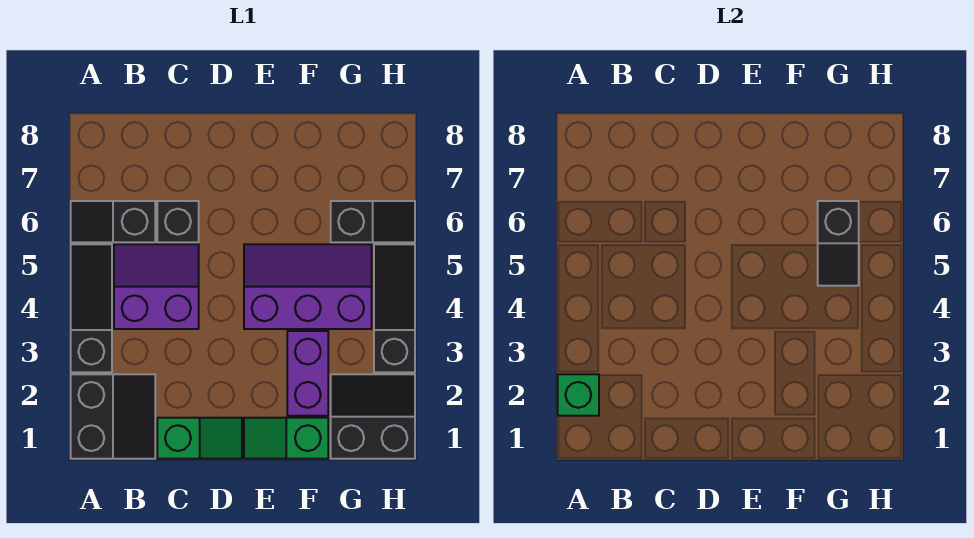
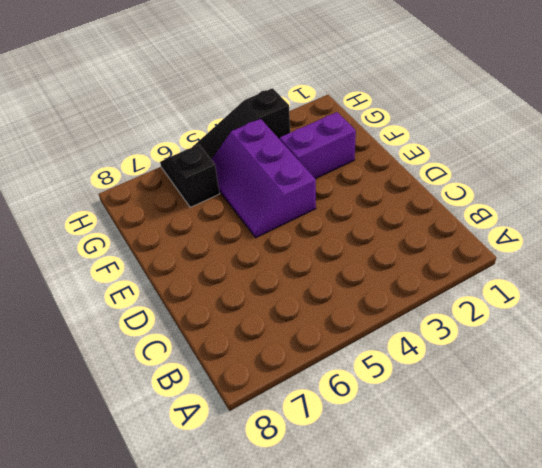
none -> black 2x2 slope [71,374,155,459]
none -> black 1x3 slope [71,244,112,372]
none -> black 1x2 slope [71,201,155,242]

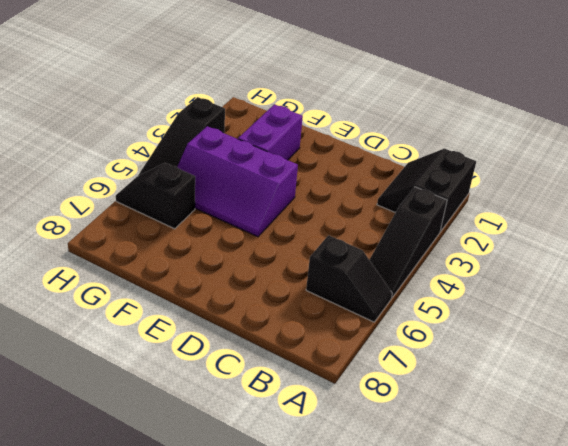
none -> purple 2x2 slope [114,244,199,329]
none -> green 1x2 slope [157,418,242,459]
none -> black 1x1 brick [157,201,199,242]

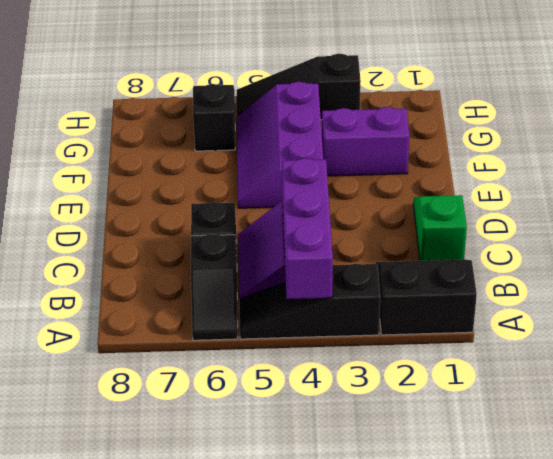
purple 1x3 brick [282,158,333,299] -> none
none -> green 1x2 slope [244,418,328,459]
none -> black 2x2 slope [331,374,415,459]
none -> green 1x1 brick [558,374,599,416]

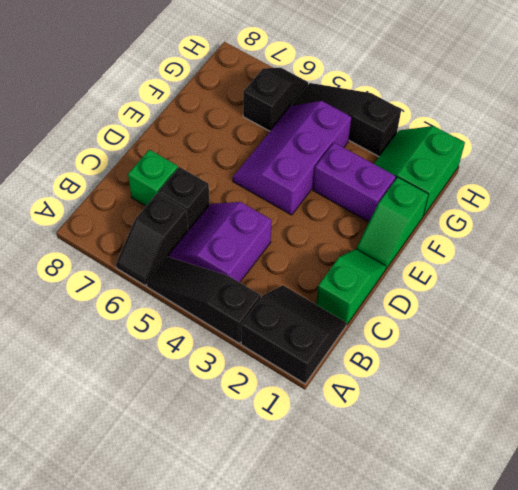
green 1x1 brick [128,150,178,206] -> green 1x1 brick moved to [558,374,599,416]
green 2x2 slope [374,126,465,216] -> black 2x2 slope [331,374,415,459]
none -> black 1x2 slope [818,201,859,286]

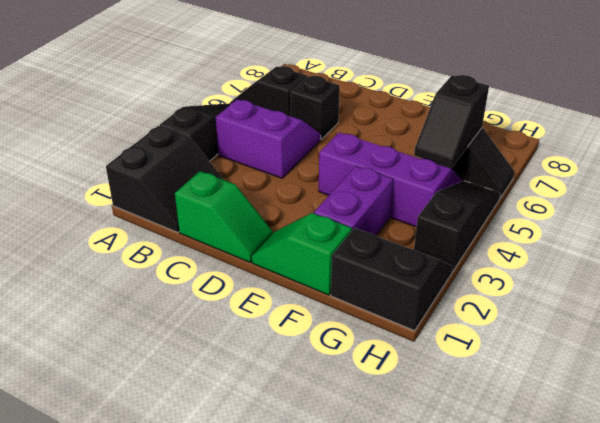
none -> green 1x1 brick [558,374,599,416]

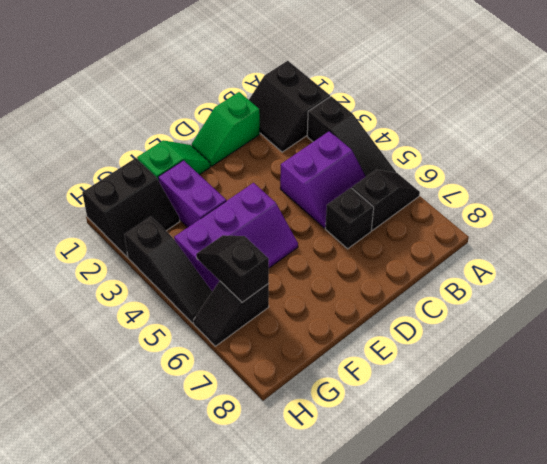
none -> green 1x1 brick [558,374,599,416]

